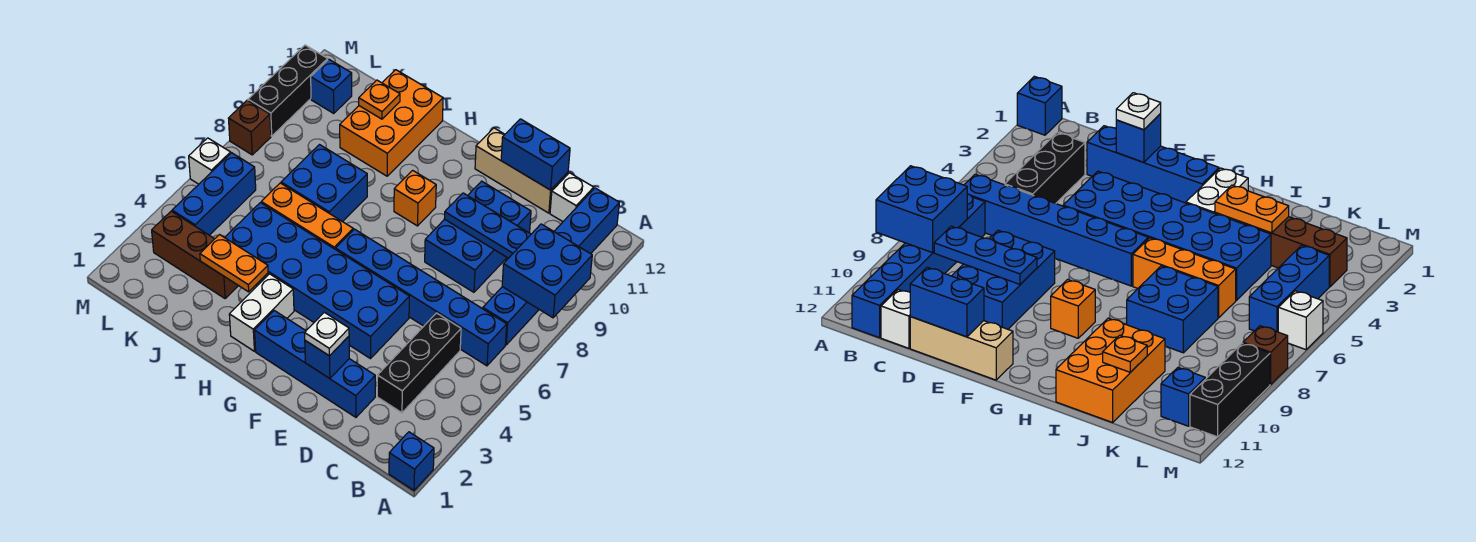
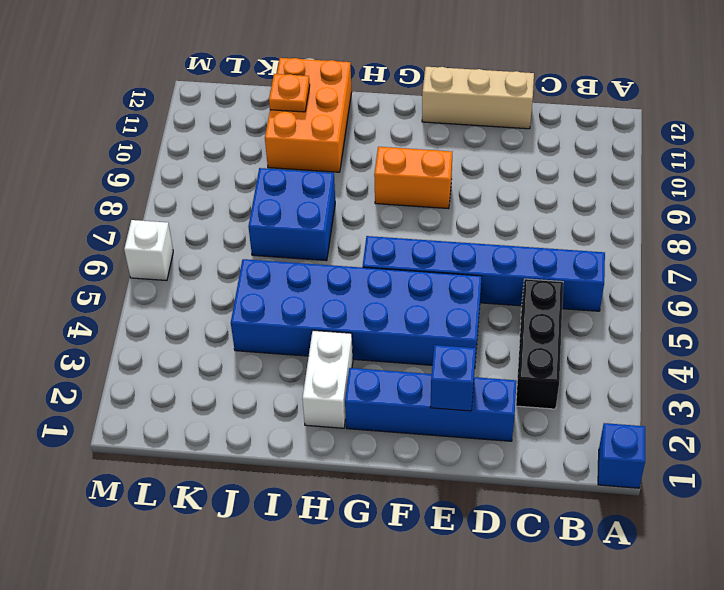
orange 1x2 brick [374,147,452,209] -> orange 1x1 brick [394,170,436,226]
none -> blue 1x6 brick [483,188,619,345]
none -> white 1x1 brick [550,173,594,222]
none -> blue 2x3 brick [425,181,531,292]

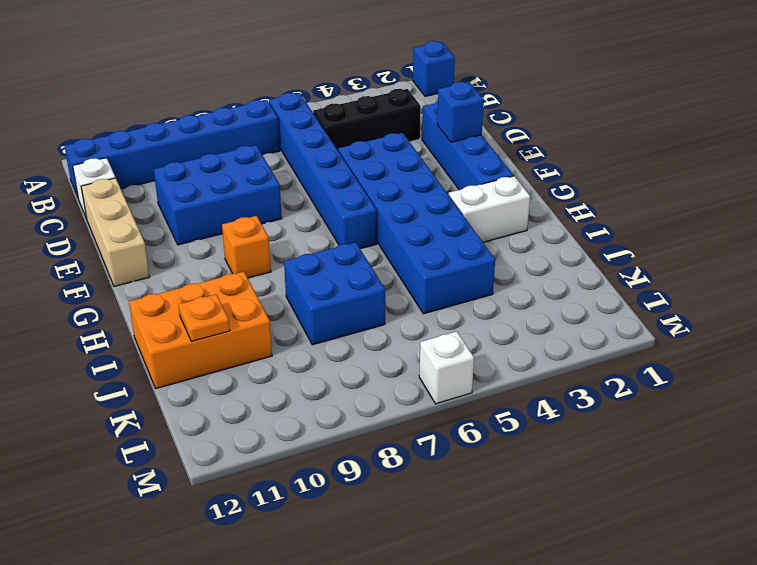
none -> orange 1x3 brick [261,183,353,249]
none -> brown 1x3 brick [152,211,238,298]
none -> blue 1x3 brick [172,153,256,235]

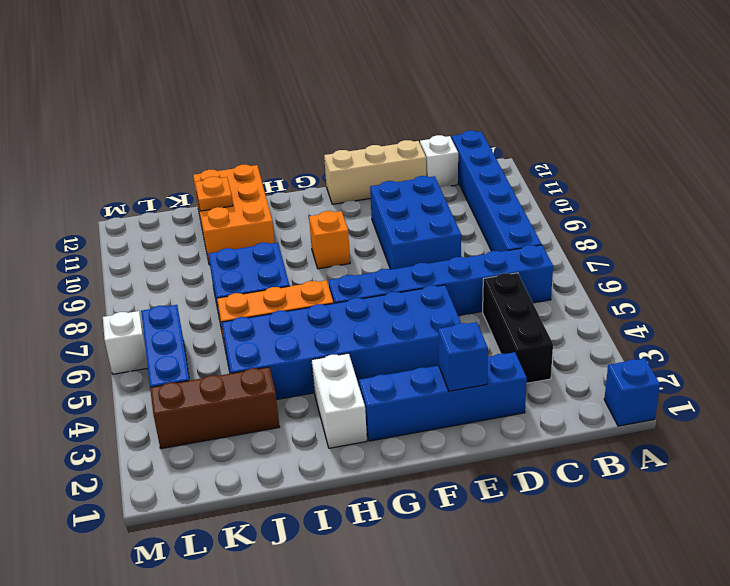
none -> blue 1x1 brick [311,59,352,113]
none -> brown 1x1 brick [228,100,271,155]
none -> black 1x3 brick [248,45,328,136]

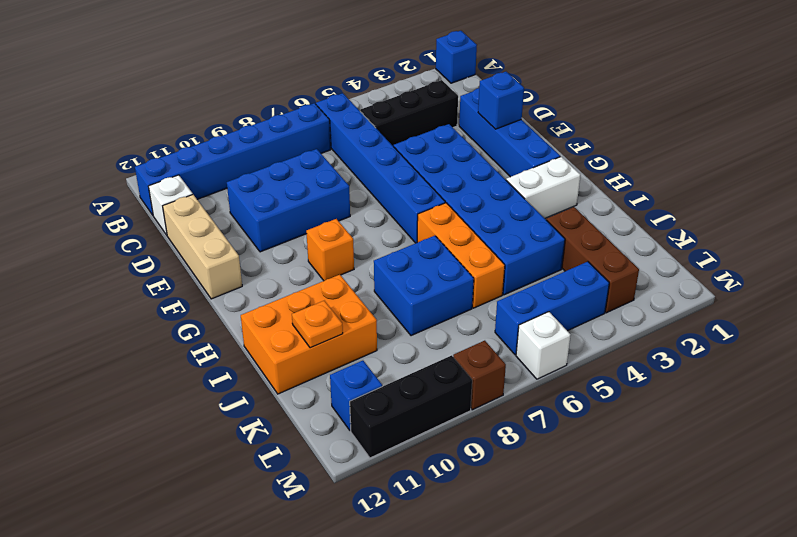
none -> blue 2x2 brick [502,224,592,318]
none -> blue 1x3 plate [444,193,531,258]
none -> blue 1x2 brick [501,119,570,190]

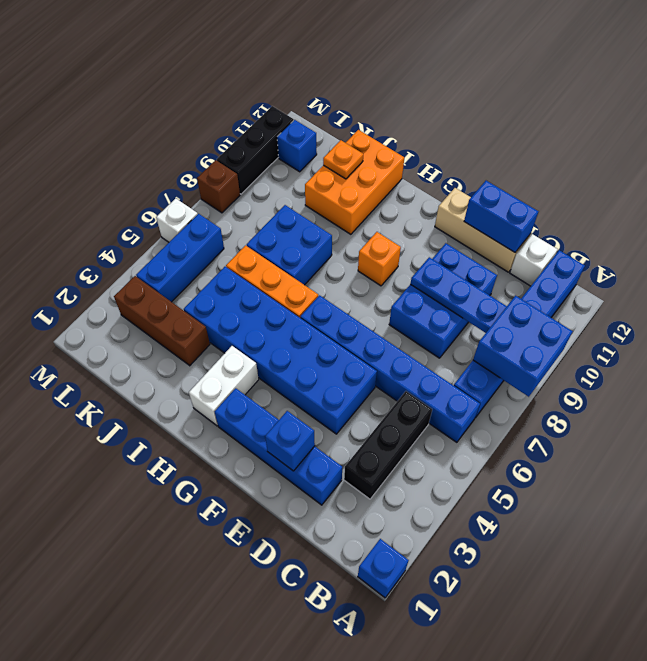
none -> orange 1x2 plate [200,235,268,292]
none -> white 1x1 plate [305,312,349,356]

